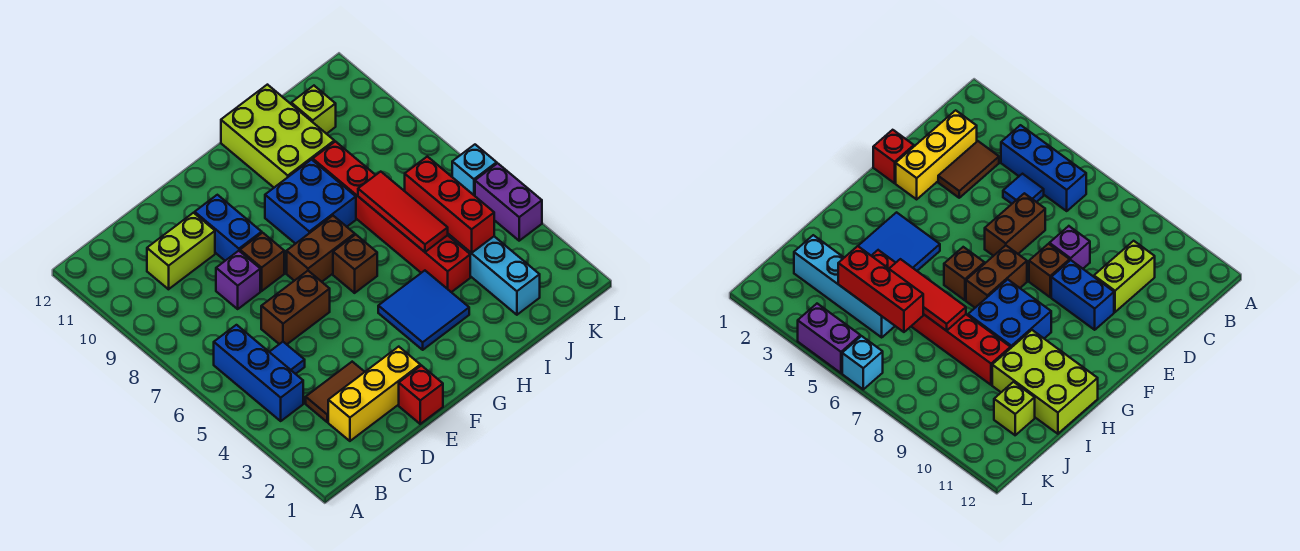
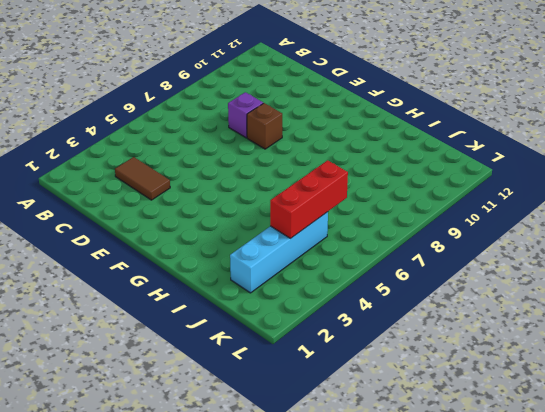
none -> blue 1x3 brick [214,325,303,421]
none -> yellow 1x3 brick [328,347,420,441]
none -> blue 1x1 tile [270,342,305,374]

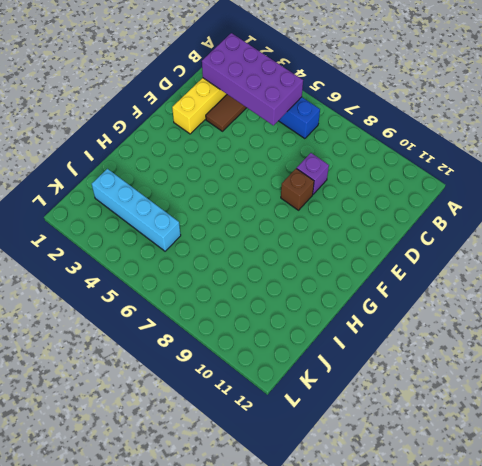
purple 2x4 brick [202,33,303,125] -> none
none -> blue 1x1 tile [270,342,305,374]
none -> lime 1x2 brick [147,213,215,289]
none -> brown 1x2 brick [261,271,330,344]

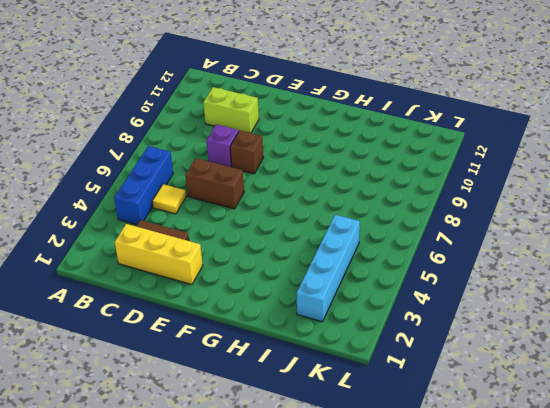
yellow 1x1 tile [152,184,186,214] -> blue 1x1 tile [270,342,305,374]
none -> red 1x1 brick [399,366,443,424]
none -> blue 1x2 brick [195,195,262,261]
none -> brown 1x2 brick [287,216,355,282]

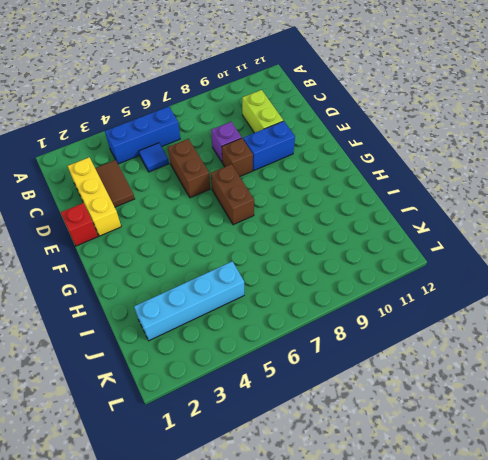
none -> blue 2x2 tile [378,271,469,350]
none -> brown 1x1 brick [333,235,377,293]
none -> blue 2x2 brick [265,160,356,244]

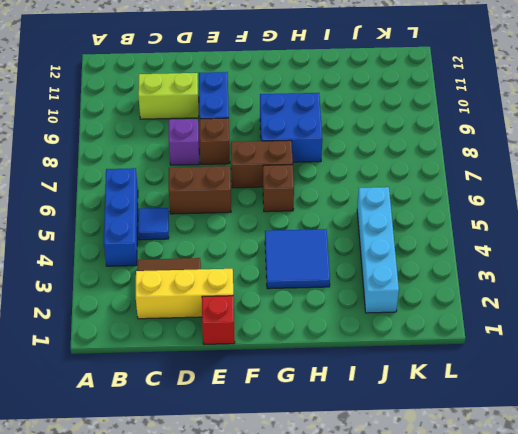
none -> lime 2x3 brick [221,85,334,187]
none -> red 1x6 brick [313,142,470,292]
none -> lime 1x1 brick [291,86,336,134]

